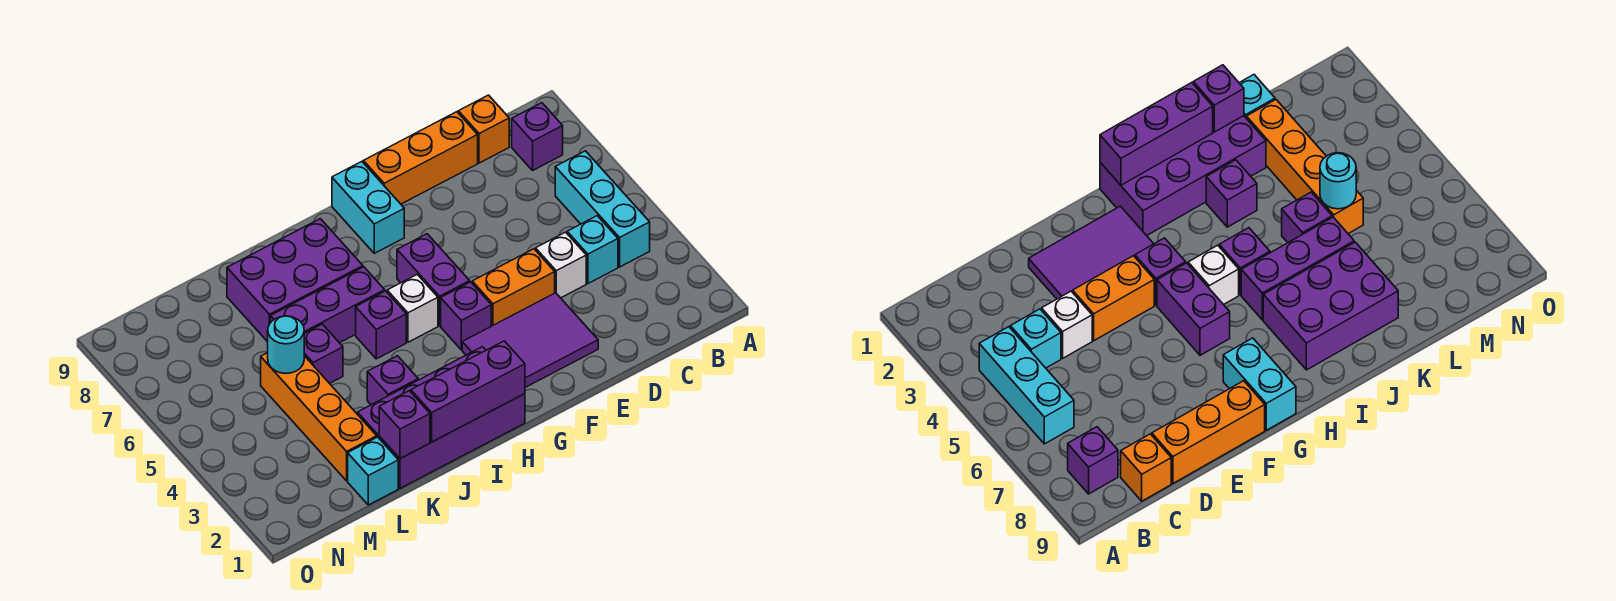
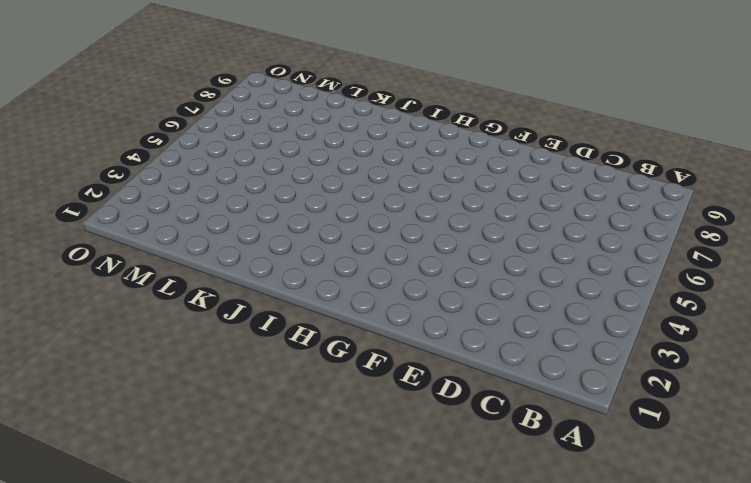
none -> cyan 1x3 brick [555,151,650,267]
none -> purple 1x1 brick [512,103,563,170]
none -> cyan 1x1 brick [567,216,618,283]

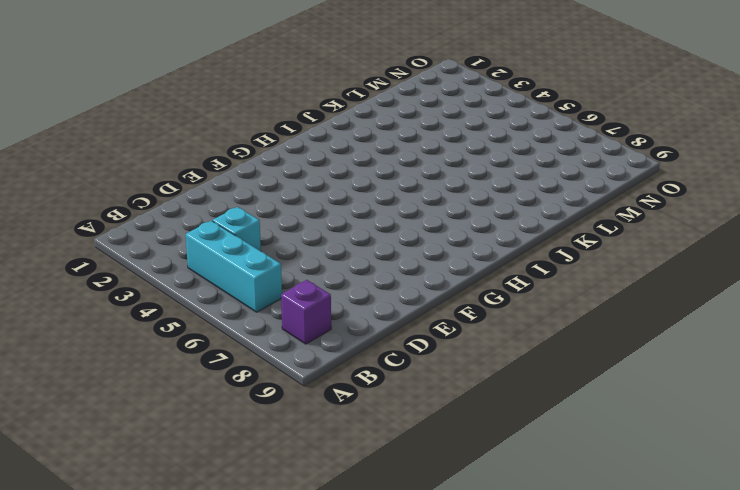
none -> orange 1x1 brick [458,95,509,163]
none -> white 1x1 brick [536,232,586,298]
none -> orange 1x3 brick [363,112,478,204]

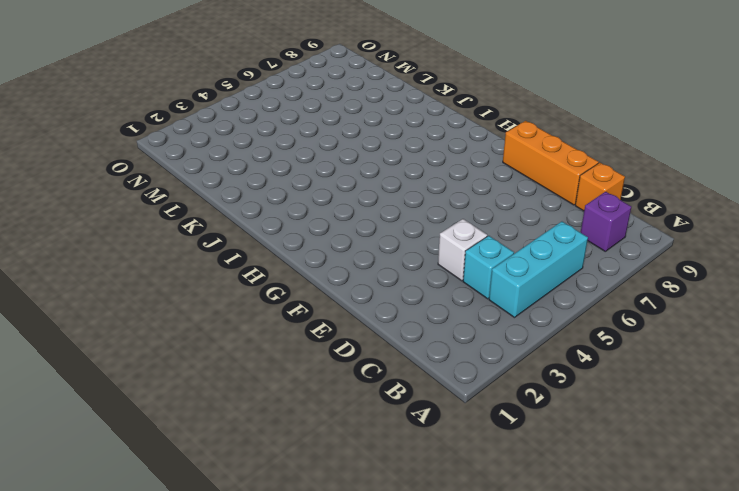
none -> purple 2x3 tile [462,293,598,387]
none -> orange 1x2 brick [472,249,555,326]
none -> purple 1x1 brick [441,282,491,350]

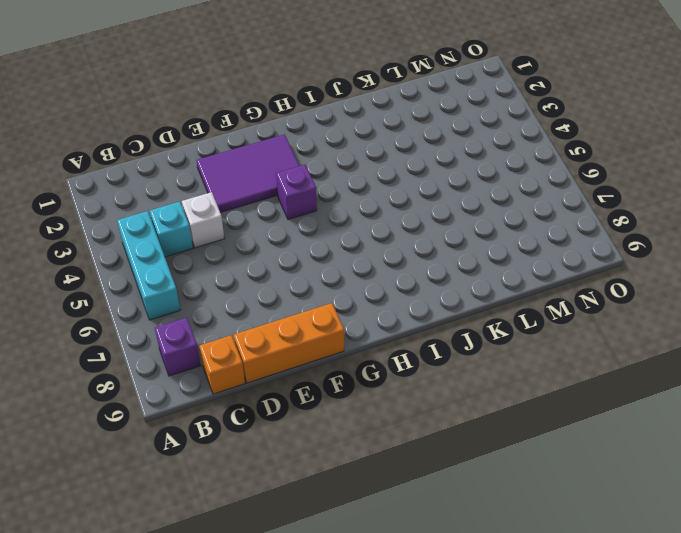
none -> orange 1x2 brick [472,249,555,326]
none -> purple 1x2 brick [397,234,470,326]
none -> cyan 1x2 brick [332,162,404,253]

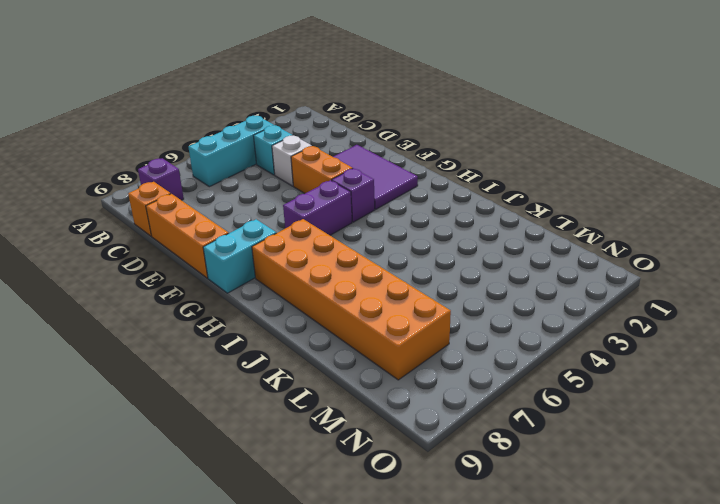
orange 2x6 brick [252,219,451,380] -> purple 2x3 brick [227,219,363,342]
none -> purple 2x4 brick [357,347,525,488]
none -> white 1x1 brick [387,274,438,342]
none -> purple 1x1 brick [356,291,406,359]

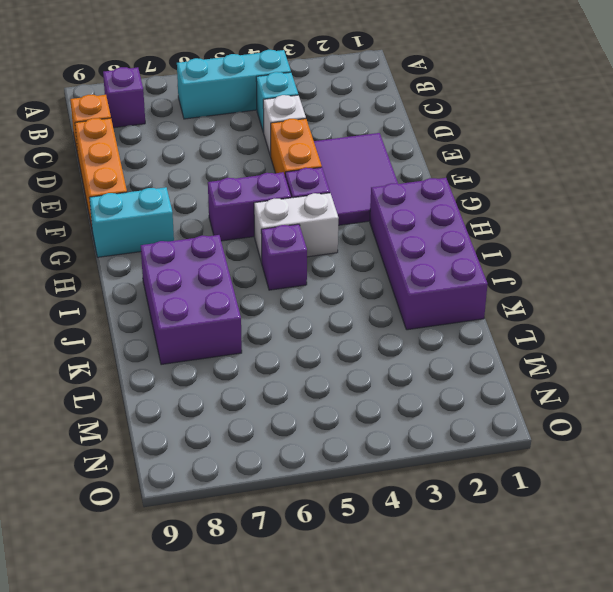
white 1x2 brick [254,193,339,263] -> white 1x1 brick [387,274,438,342]
none -> purple 1x3 brick [270,267,385,343]
none -> purple 1x1 brick [367,356,418,405]
none -> purple 1x1 brick [304,324,343,383]

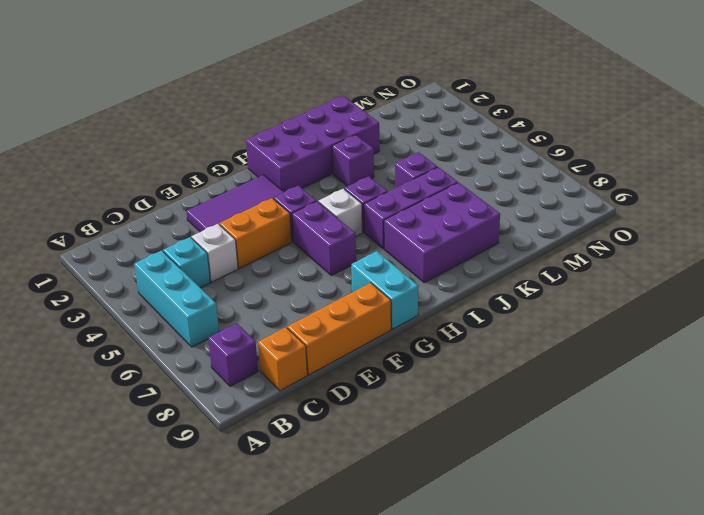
none -> cyan 1x1 brick [348,437,398,505]
none -> orange 1x4 brick [261,353,377,481]
none -> purple 1x3 brick [411,341,525,442]

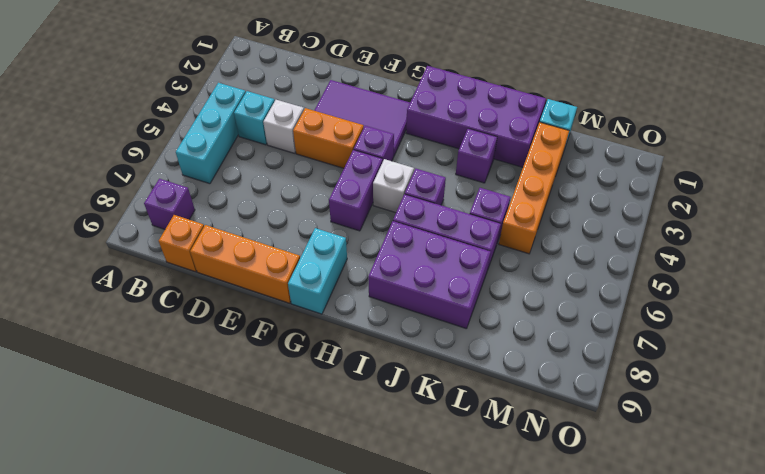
none -> purple 1x3 brick [411,341,525,442]
none -> purple 1x1 brick [379,391,430,459]
none -> cyan 1x1 round brick [268,316,304,373]

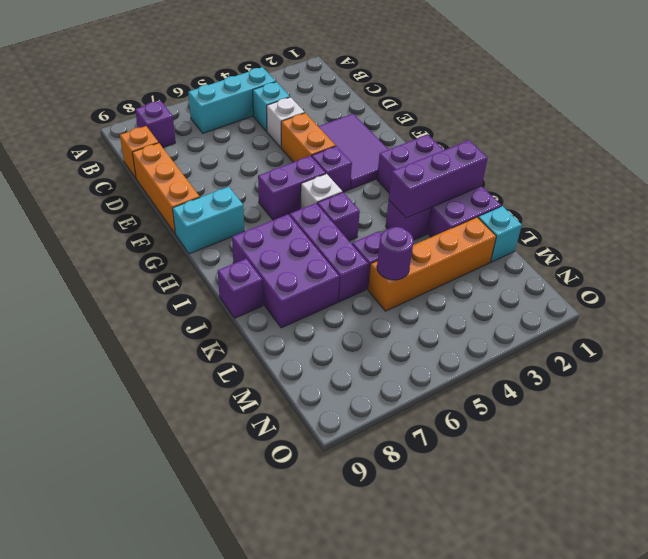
purple 1x3 brick [389,140,488,218] -> purple 1x3 brick turned to [411,341,525,442]
purple 1x1 brick [218,259,263,318] -> purple 1x1 brick moved to [379,391,430,459]
purple 1x1 round brick [377,227,414,280] -> cyan 1x1 round brick [268,316,304,373]

